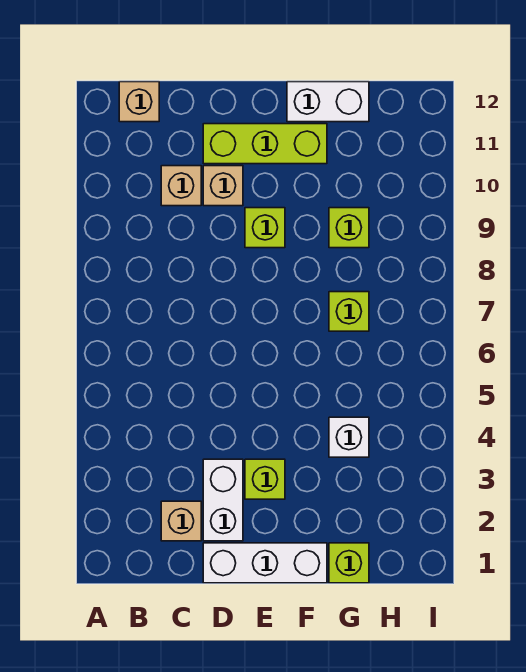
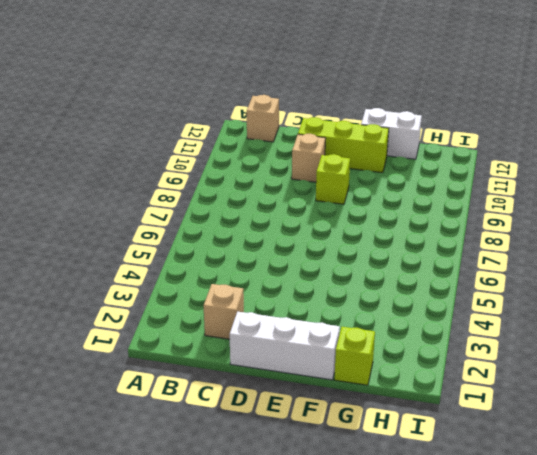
none -> tan 1x1 brick [161,166,201,206]
none -> white 1x2 brick [203,459,243,541]
none -> lime 1x1 brick [245,459,285,499]

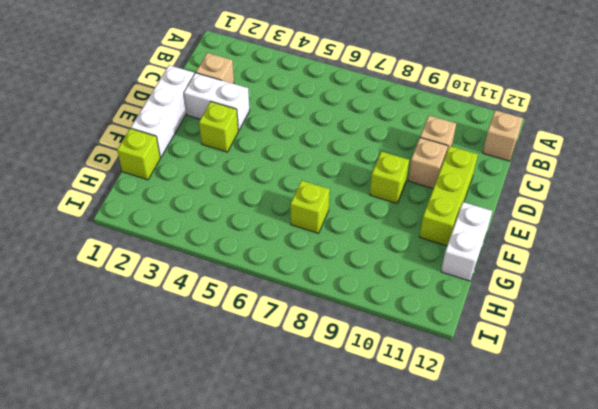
none -> white 1x1 brick [329,417,369,457]
none -> lime 1x1 brick [329,208,369,248]

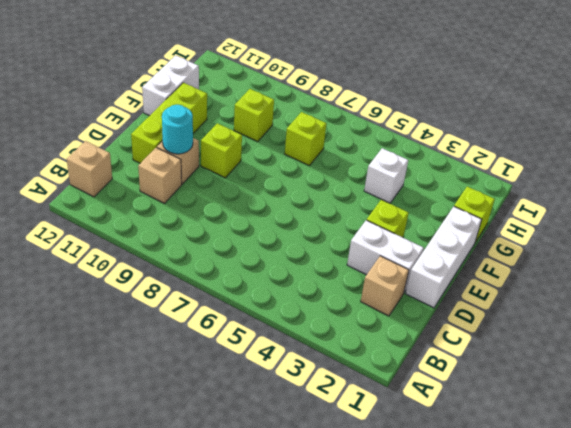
cyan 1x1 round brick [162,105,193,154] -> none

